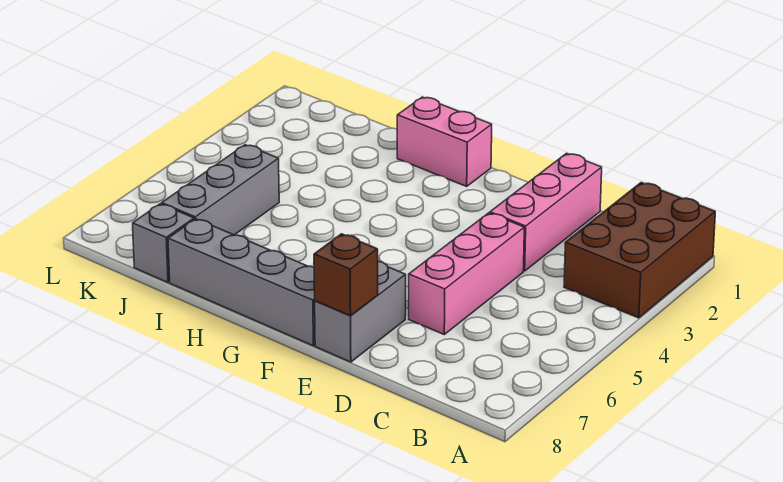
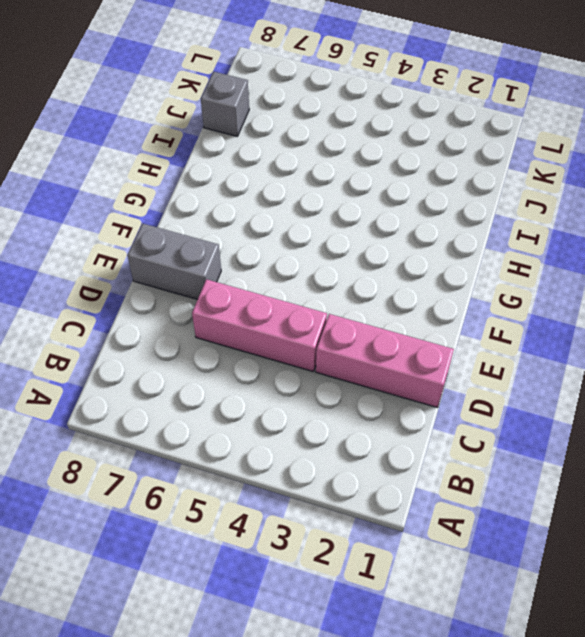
none -> brown 2x3 brick [564,183,715,318]
none -> grey 1x4 brick [168,219,315,346]

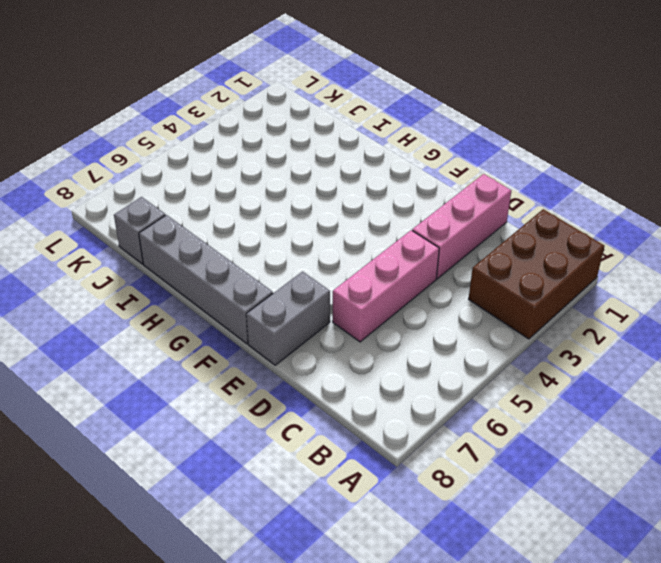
none -> pink 1x2 brick [397,97,492,186]
none -> grey 1x3 brick [162,145,279,235]

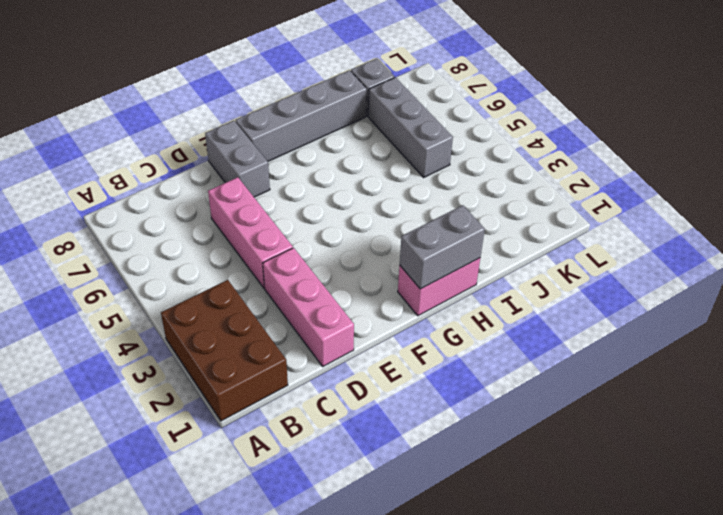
grey 1x2 brick [400,205,485,289] -> none
none -> brown 1x1 brick [314,234,378,316]

